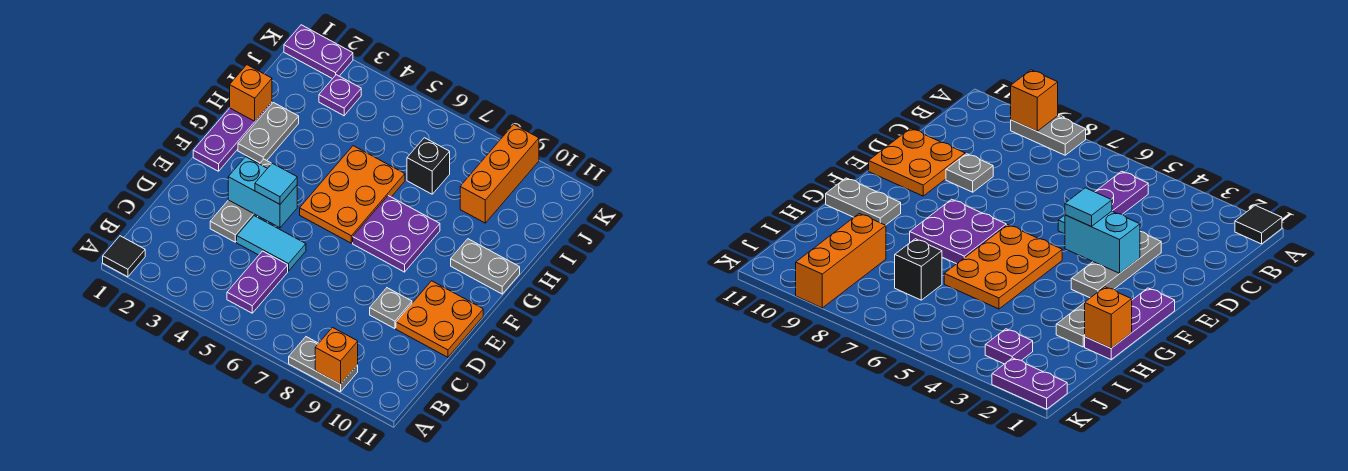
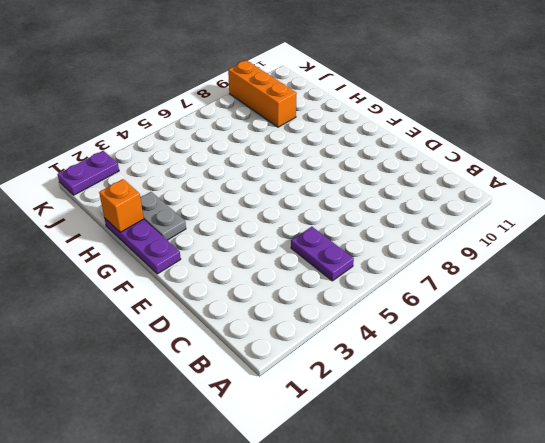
none -> black 1x1 tile [103,236,145,277]
none -> grey 1x2 plate [289,337,358,392]
none -> grey 1x3 plate [210,159,272,242]

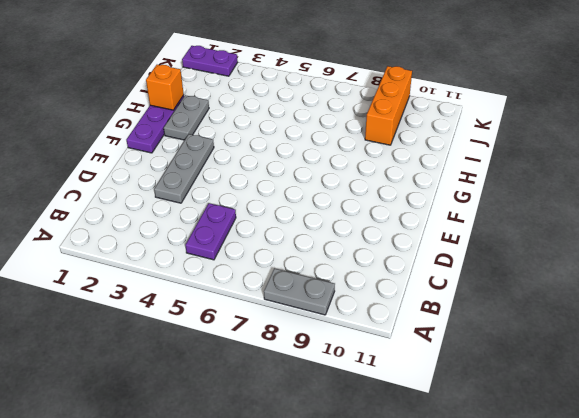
none -> black 1x1 tile [103,236,145,277]
none -> cyan 1x2 tile [237,216,306,271]
none -> grey 1x1 plate [370,288,412,329]

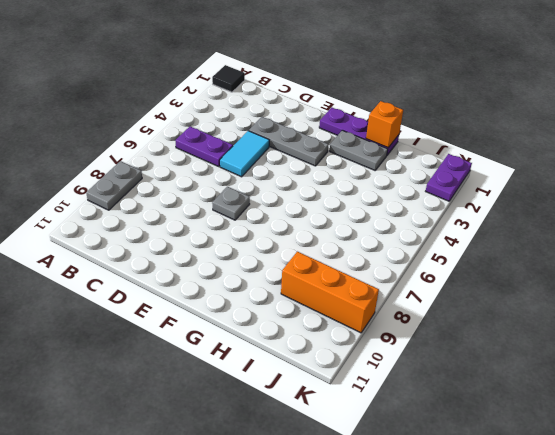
grey 1x1 plate [212,187,250,220] -> grey 1x1 plate moved to [370,288,412,329]
none -> orange 2x2 plate [396,281,483,357]
none -> orange 2x3 plate [300,146,405,243]
none -> purple 2x2 plate [353,196,440,272]

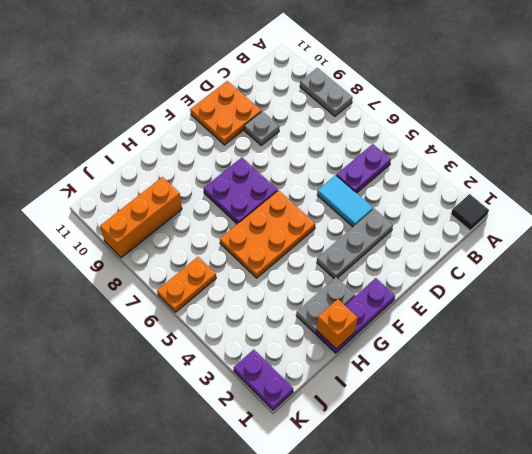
orange 1x2 plate [157,257,216,312] -> none
none -> grey 1x2 plate [451,239,520,294]
none -> black 1x1 brick [407,138,450,194]
none -> purple 1x1 plate [319,75,361,116]

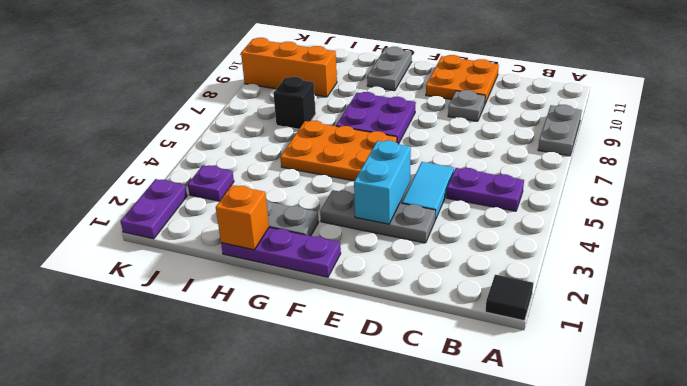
none -> orange 1x1 brick [315,327,358,384]
none -> cyan 1x1 tile [255,163,297,204]

